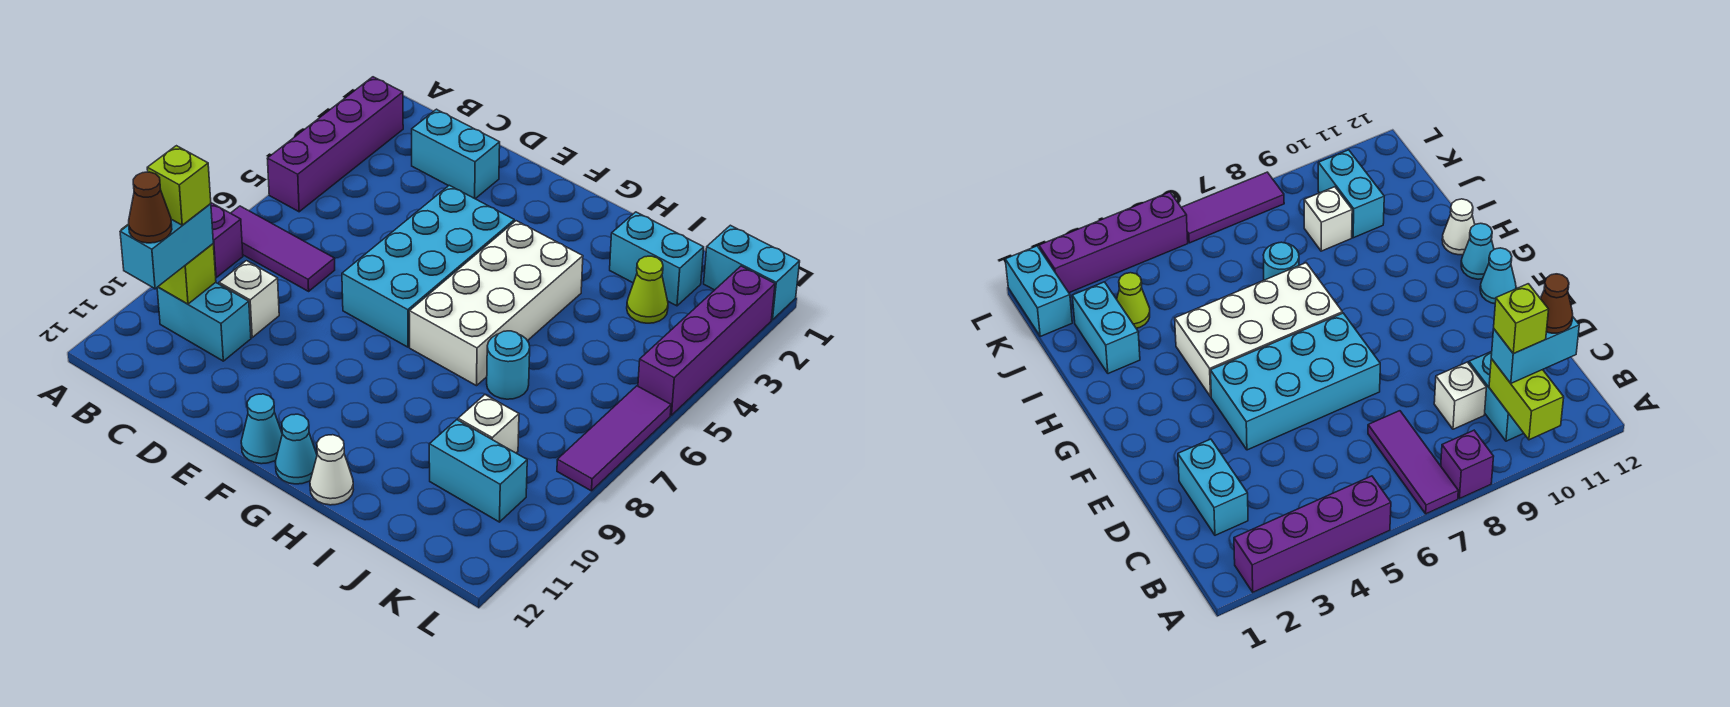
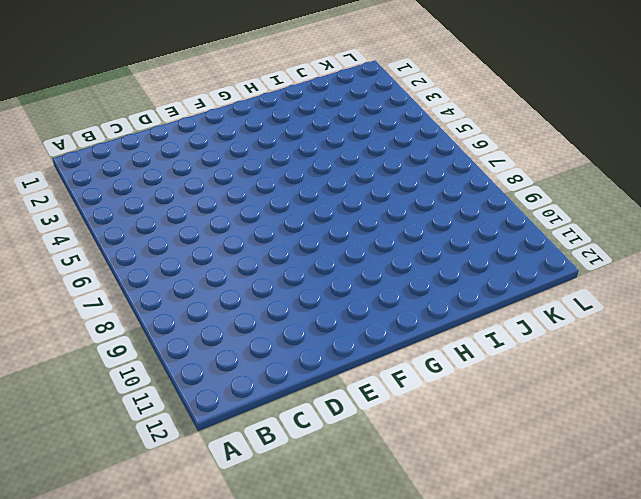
none -> purple 1x4 brick [267,77,403,212]
none -> purple 1x3 tile [231,206,335,291]
none -> purple 1x1 brick [211,203,243,278]

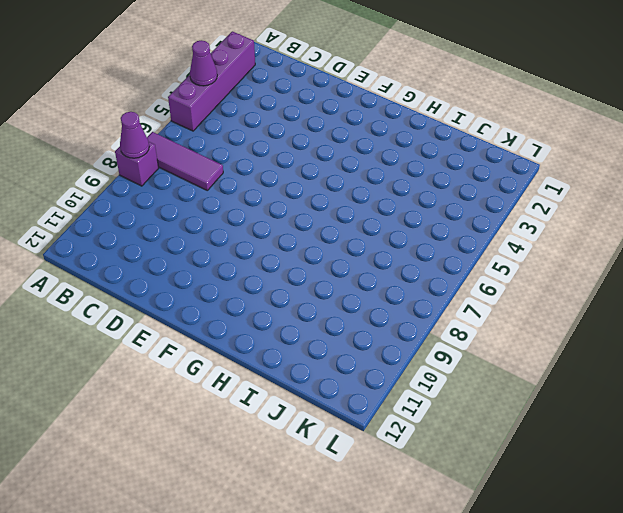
purple 1x1 cone [190,40,217,86] -> none
purple 1x1 cone [120,112,149,158] -> none
none -> cyan 1x2 brick [157,282,251,361]
none -> cyan 1x2 brick [412,109,500,199]
none -> white 1x1 brick [219,261,279,337]

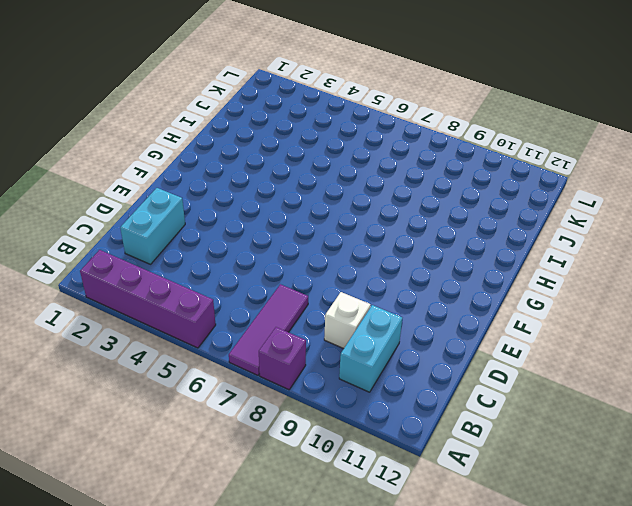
none -> cyan 2x4 brick [342,185,514,347]
none -> cyan 1x1 cone [241,394,282,464]
none -> white 2x4 brick [409,221,583,386]

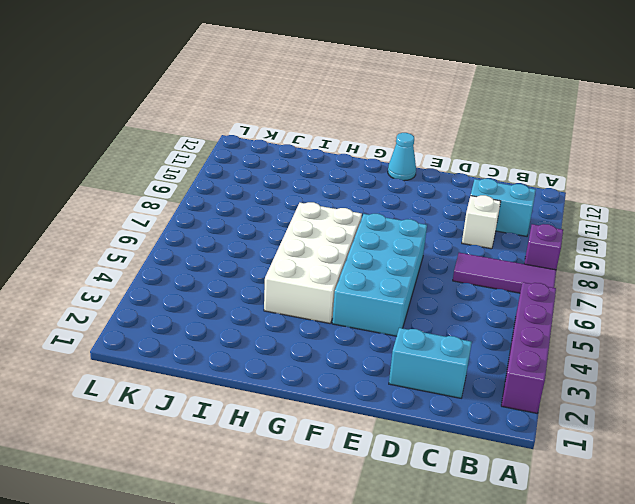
none -> cyan 1x1 cone [275,414,317,484]
none -> white 1x1 cone [310,435,354,505]
none -> cyan 1x2 brick [610,212,704,306]

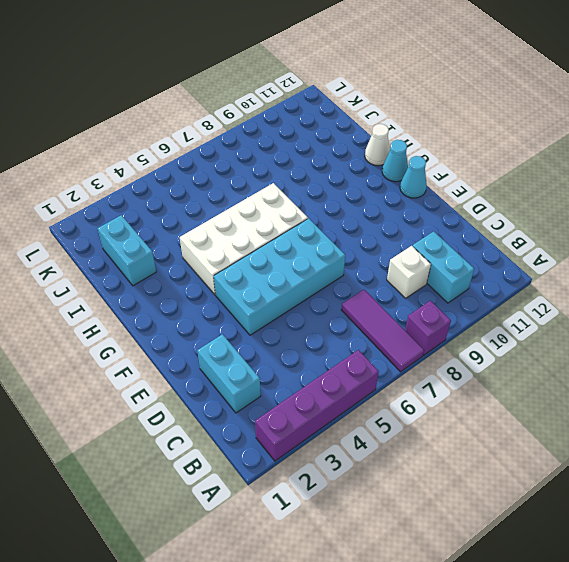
none -> cyan 1x1 round brick [487,331,530,399]
none -> lime 1x1 cone [627,256,668,323]
none -> white 1x1 brick [458,395,519,453]

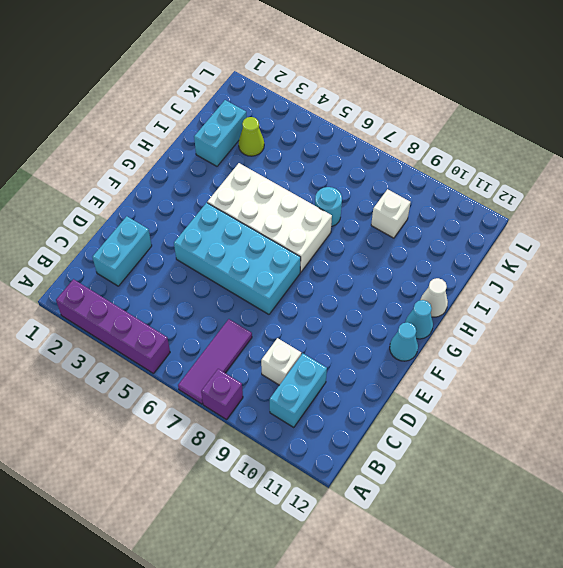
none -> cyan 1x2 brick [429,420,527,522]
none -> cyan 1x2 brick [704,225,800,320]
none -> purple 1x4 brick [638,266,775,415]

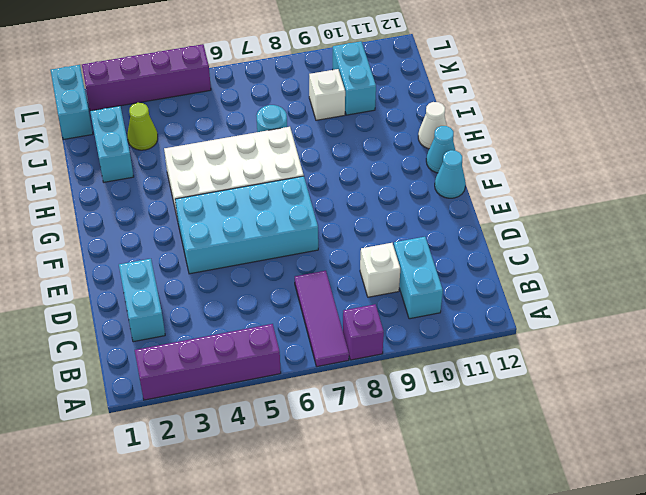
none -> purple 1x3 tile [557,386,671,491]
none -> lime 1x2 brick [122,224,216,304]
none -> cyan 1x2 brick [120,204,214,289]

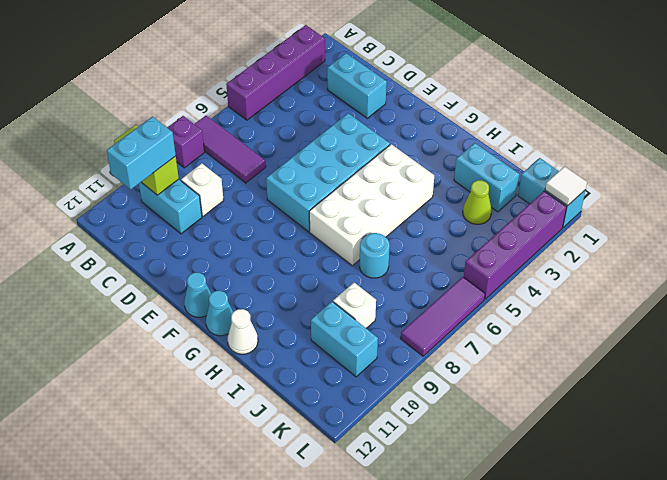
white 1x1 tile [545,167,587,206] -> none
none -> lime 1x1 brick [147,146,211,225]
none -> brown 1x1 cone [129,172,172,243]

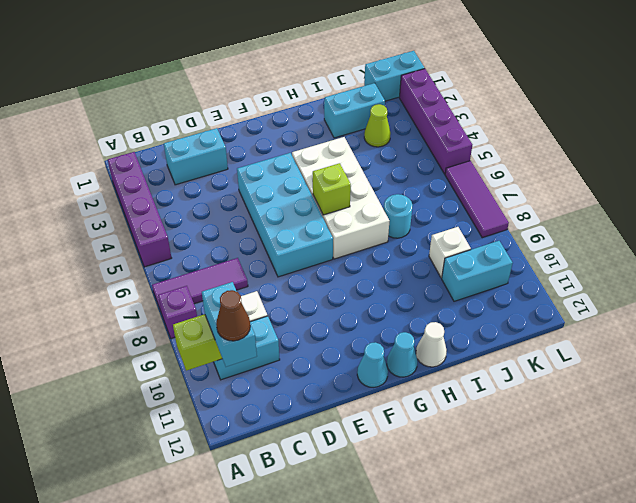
lime 1x1 brick [313,163,351,215] -> lime 1x1 brick moved to [147,146,211,225]

